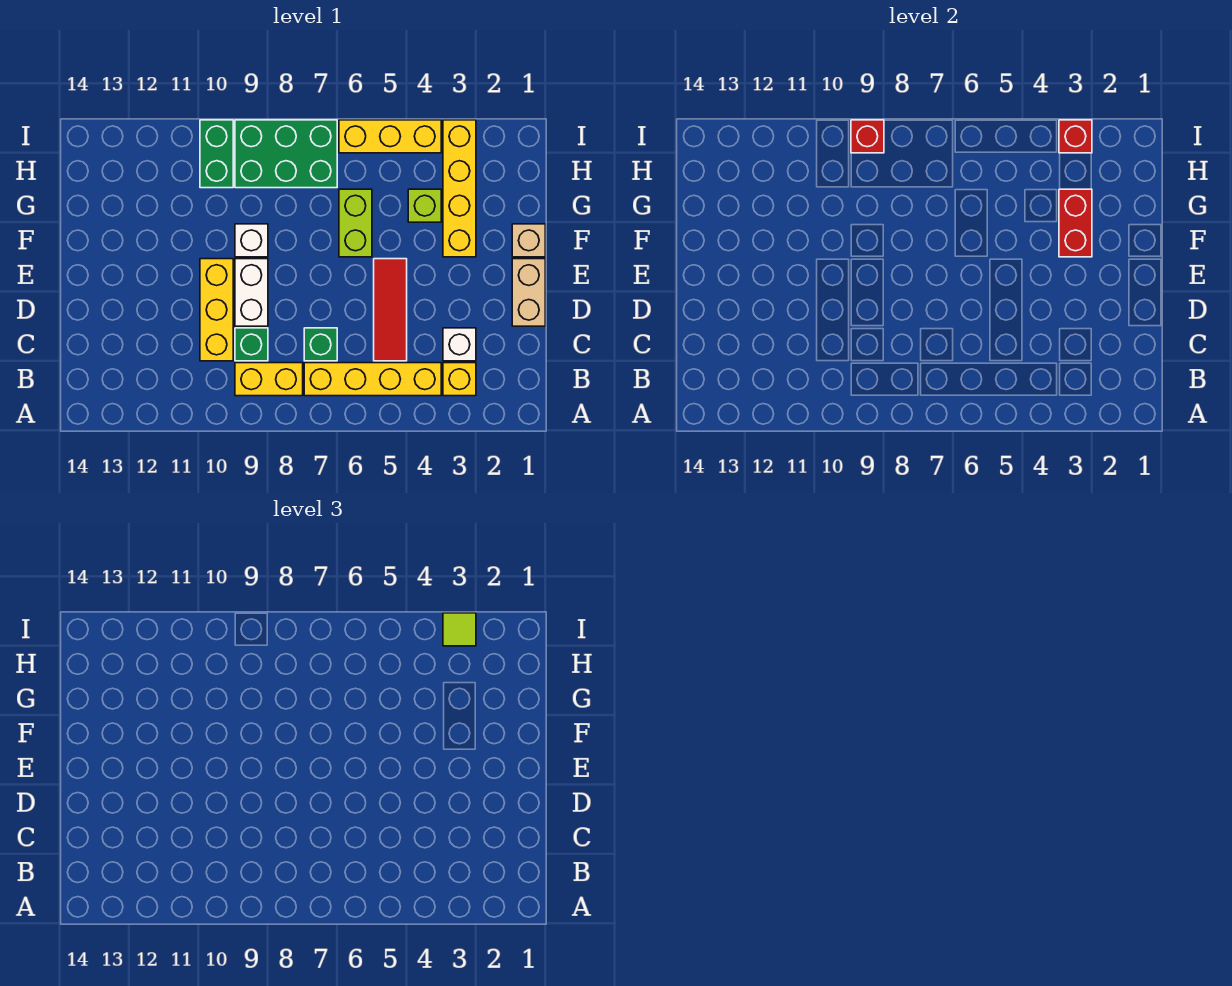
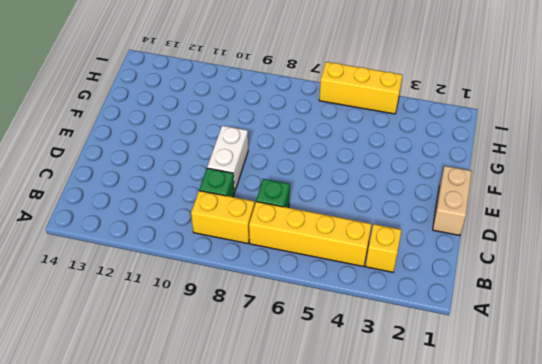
none -> white 1x1 brick [443,328,476,361]
none -> red 1x3 tile [374,259,407,361]
none -> yellow 1x3 brick [200,259,233,361]

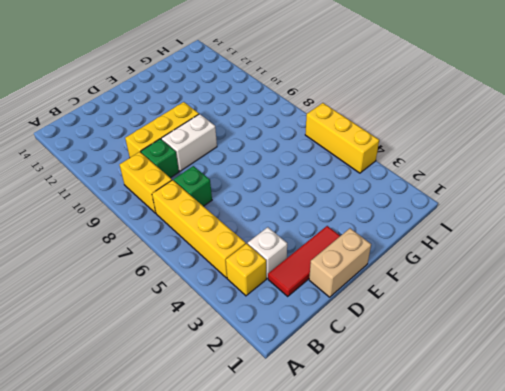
red 1x3 tile [268,226,340,296] -> red 1x3 tile moved to [374,259,407,361]
none -> tan 1x1 brick [512,224,545,257]
none -> yellow 1x4 brick [443,120,476,257]
none -> lime 1x2 brick [339,189,372,257]

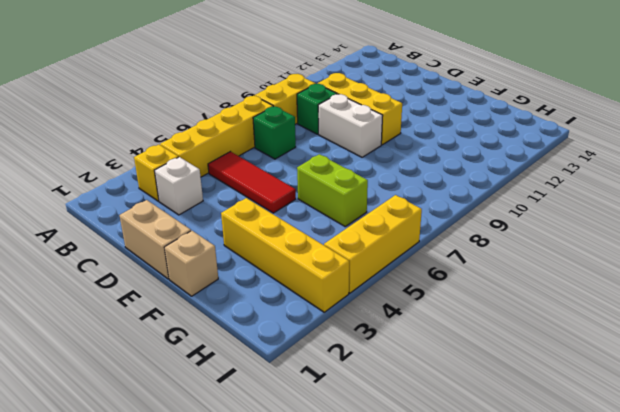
none -> white 1x1 brick [235,224,268,257]
none -> lime 1x1 brick [408,189,441,222]
none -> green 2x3 brick [235,120,337,188]

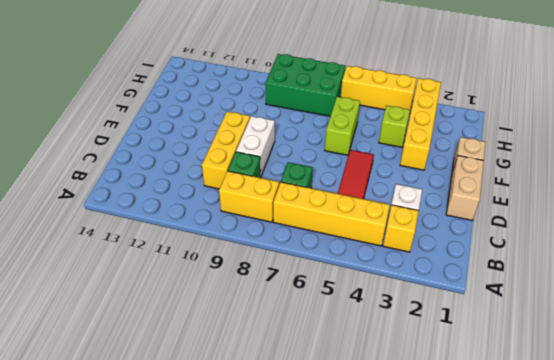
none -> white 1x1 brick [235,224,268,257]
none -> green 1x2 brick [200,120,233,188]
none -> red 1x2 brick [1059,189,1092,257]

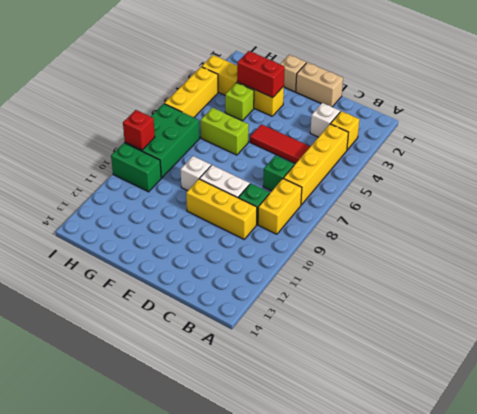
none -> red 1x1 brick [1059,120,1092,153]
none -> lime 1x1 tile [443,613,476,646]

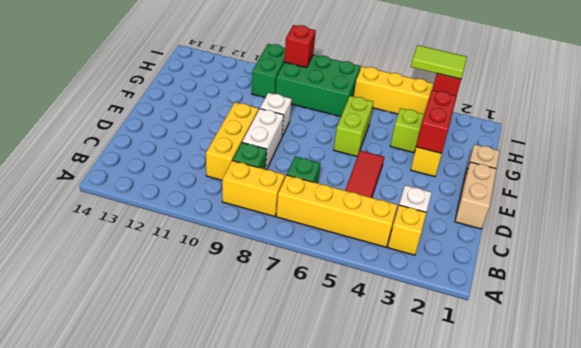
lime 1x2 tile [411,45,467,79] -> lime 1x1 tile [443,613,476,646]

